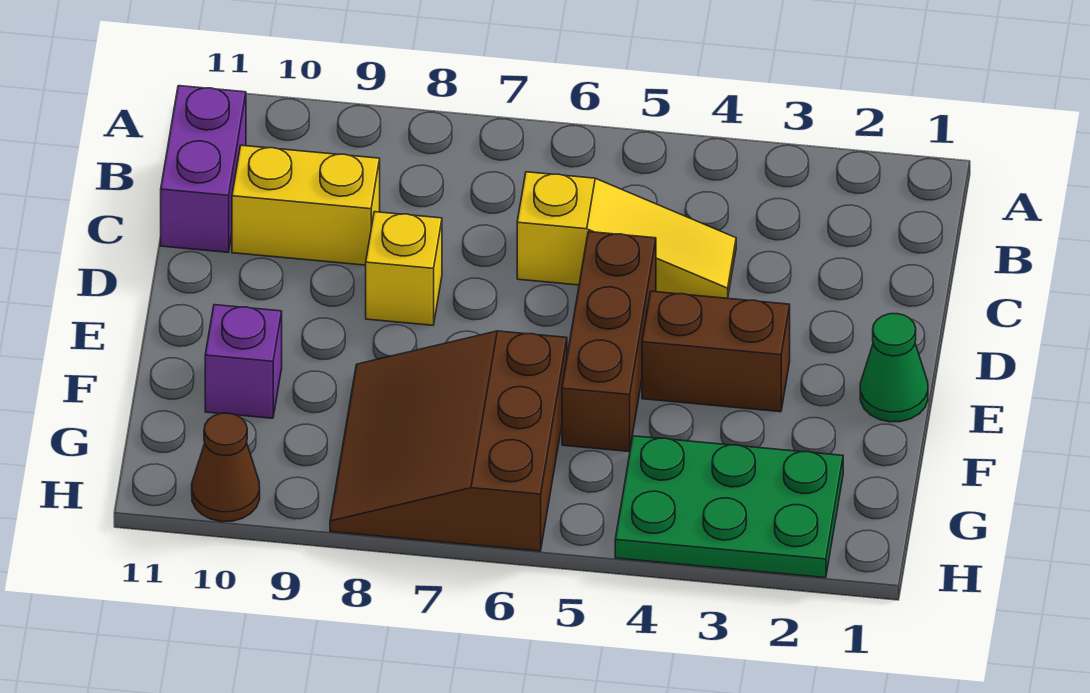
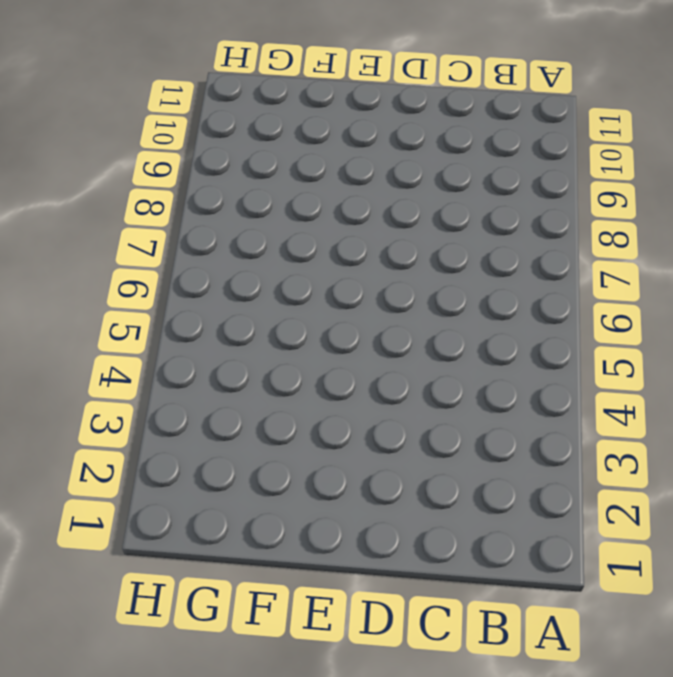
none -> purple 1x2 brick [161,86,246,252]
none -> yellow 1x3 slope [517,172,736,298]

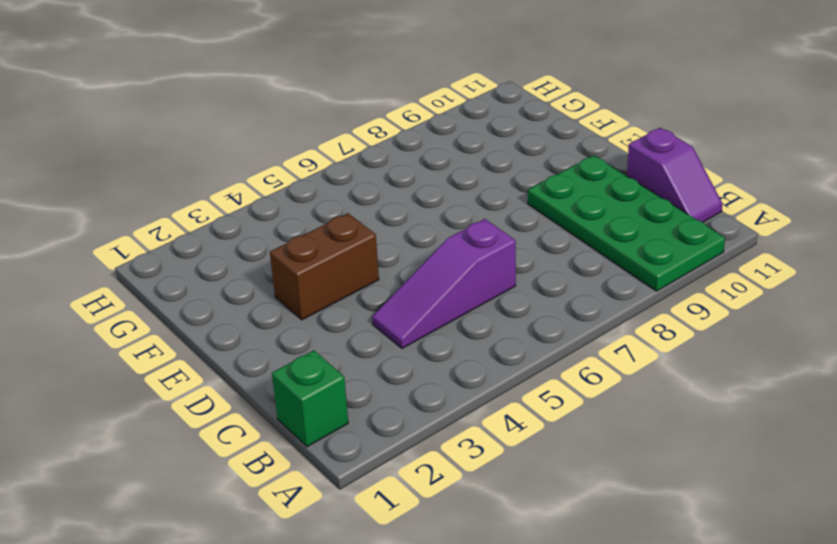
green 2x4 plate [528,156,725,291] -> yellow 1x2 brick [232,145,380,265]
green 1x1 brick [272,350,348,447] -> none
purple 1x2 slope [627,128,722,222] -> purple 1x2 brick [161,86,246,252]
purple 1x3 slope [372,219,516,348] -> yellow 1x3 slope [517,172,736,298]
none -> brown 1x3 brick [562,232,656,452]
none -> yellow 1x1 brick [366,212,442,325]

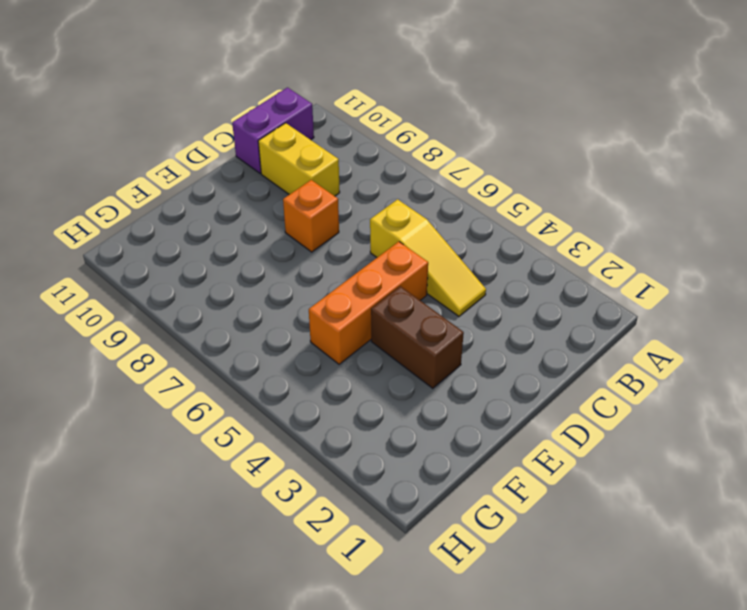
orange 1x3 brick [309,242,428,364] -> brown 1x3 brick [562,232,656,452]
orange 1x1 brick [283,180,339,252] -> yellow 1x1 brick [366,212,442,325]
none -> green 1x1 cone [860,314,928,422]
none -> brown 3x3 slope [330,331,567,551]

